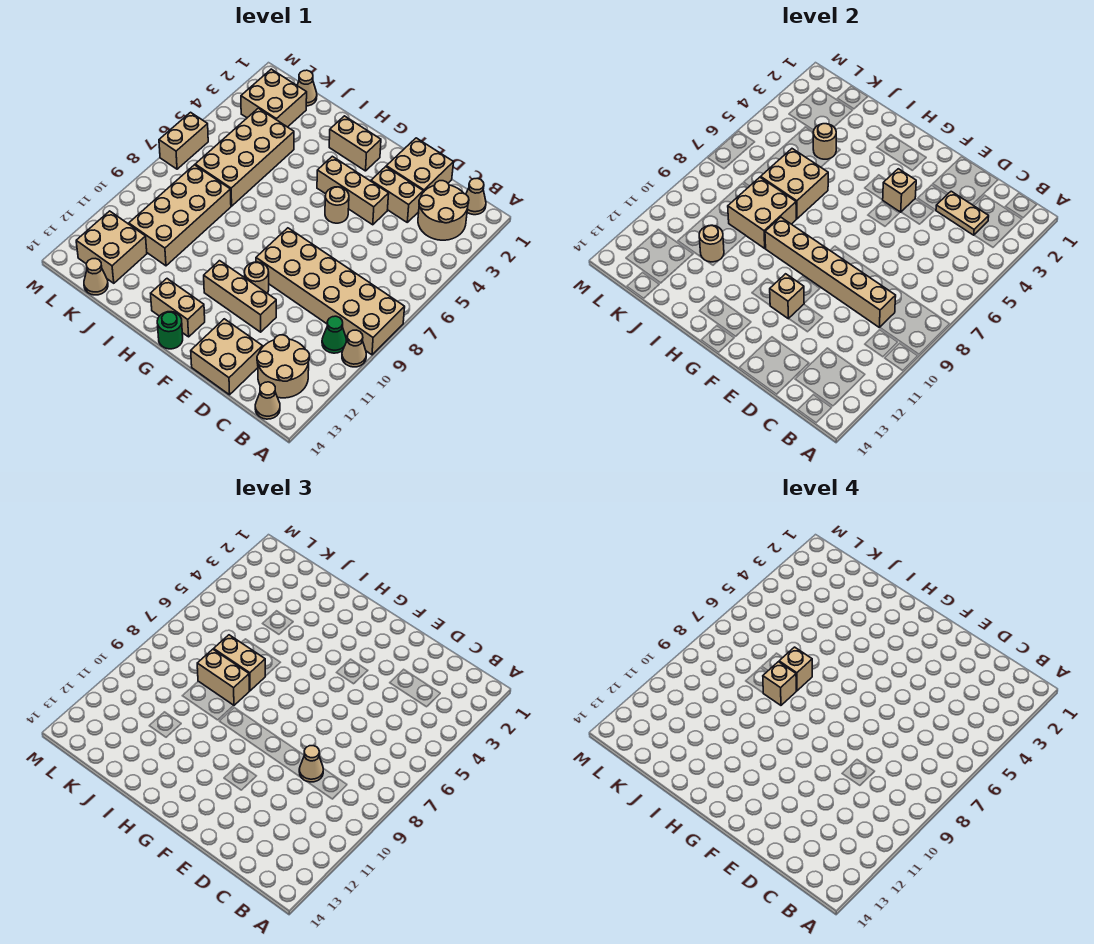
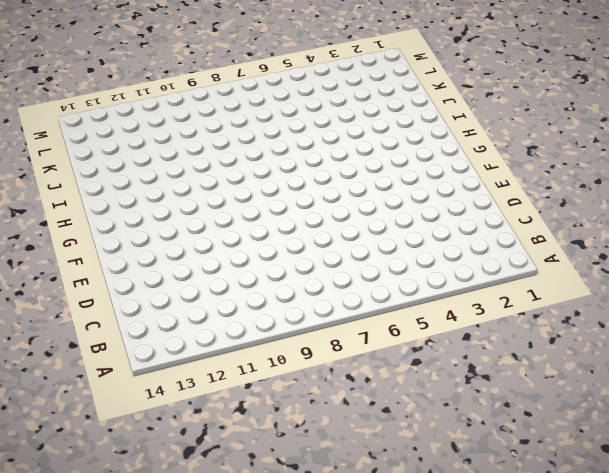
none -> tan 2x6 brick [256,228,405,355]
none -> tan 1x1 cone [342,330,366,367]
none -> tan 1x1 cone [466,178,486,215]
none -> tan 2x2 round brick [418,181,469,240]

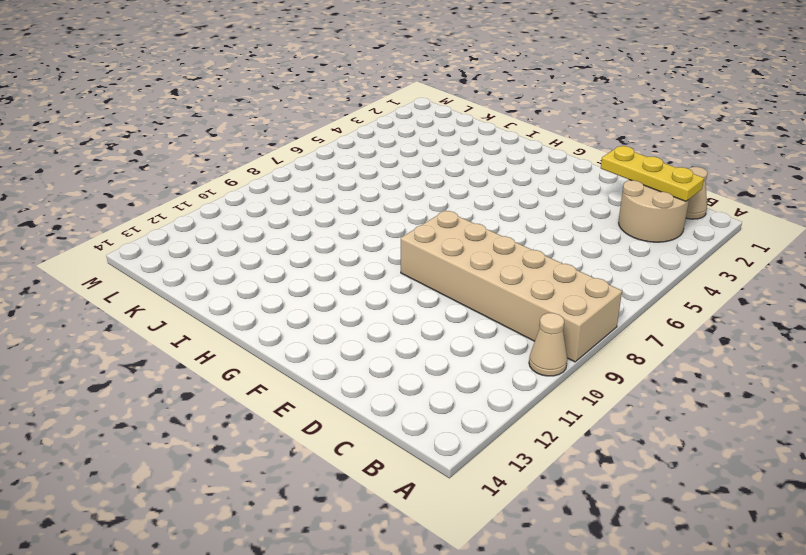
yellow 1x3 plate [601,146,704,201] -> none
none -> green 1x1 cone [322,316,346,353]
none -> tan 2x2 round brick [257,335,309,398]
none -> tan 1x1 cone [255,382,280,419]
none -> tan 2x2 brick [386,138,453,192]

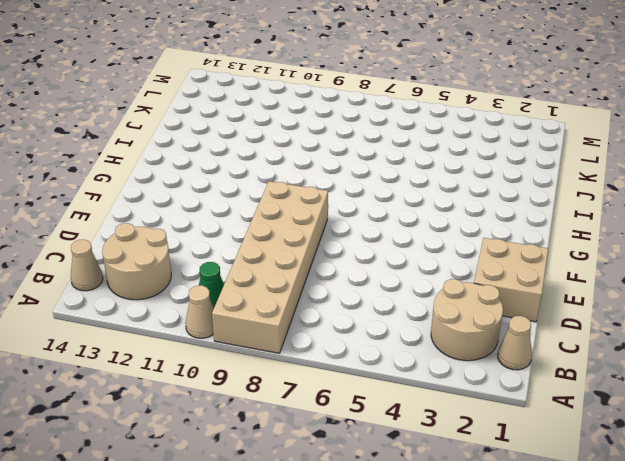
none -> tan 1x2 brick [371,167,423,222]
none -> tan 2x2 brick [191,319,263,395]
none -> tan 1x3 brick [317,156,389,225]
none -> tan 1x3 brick [204,261,276,332]

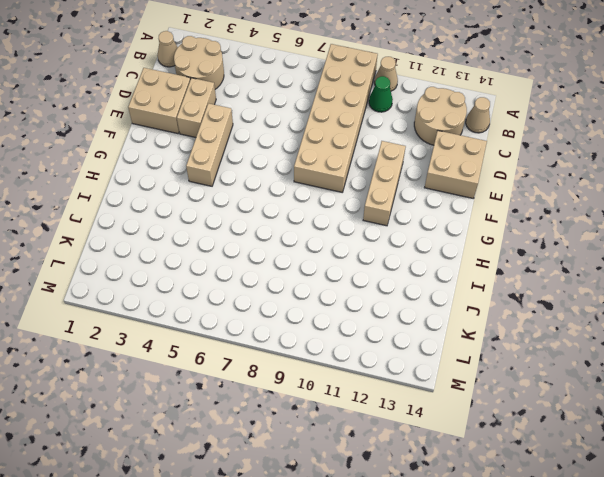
none -> tan 1x1 round brick [325,187,349,223]
none -> tan 1x1 round brick [244,262,269,293]
none -> tan 1x2 brick [329,116,381,171]
none -> tan 1x2 brick [151,279,205,337]

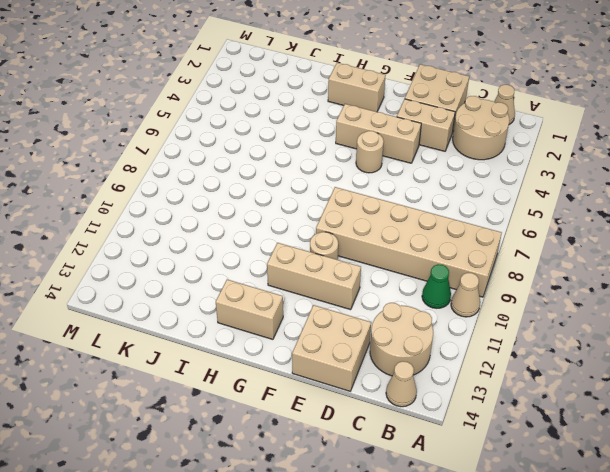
none -> green 1x1 round brick [157,312,183,349]
none -> tan 2x4 brick [195,108,294,206]
none -> tan 2x4 brick [129,165,231,266]
none -> tan 1x1 cone [297,70,317,106]

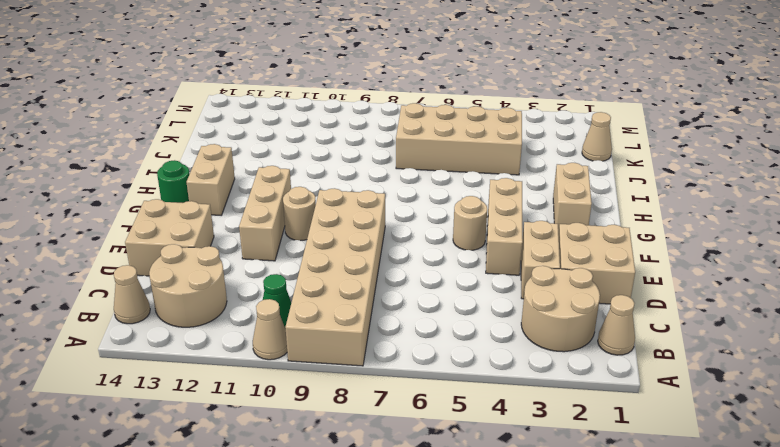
none -> tan 2x4 brick [129,165,231,266]
none -> tan 2x2 brick [241,69,307,127]
none -> tan 2x2 brick [76,211,147,283]
none -> tan 1x1 cone [84,259,108,295]

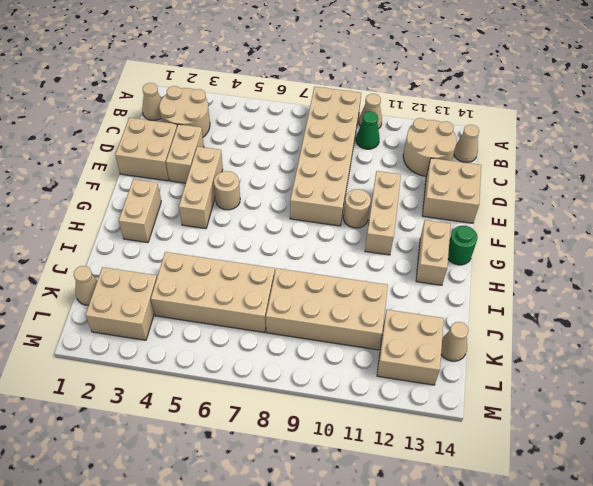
none -> tan 1x2 brick [159,112,208,169]
none -> tan 1x2 plate [936,191,989,235]
none -> tan 1x6 brick [765,217,896,328]
none -> tan 1x1 brick [883,169,916,212]

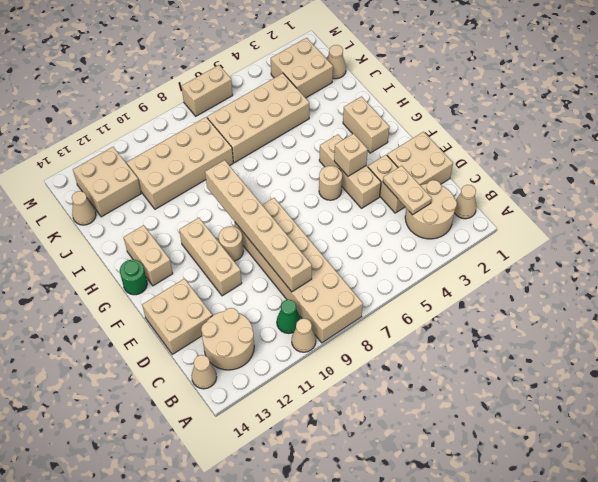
none -> tan 1x1 brick [770,274,804,319]
none -> tan 2x2 brick [761,149,828,219]
none -> tan 2x2 brick [728,177,796,248]
none -> tan 1x1 round brick [813,124,836,159]

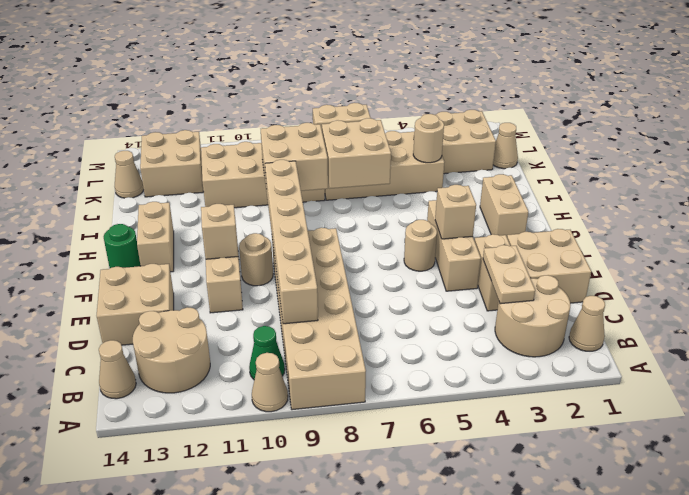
none -> tan 1x1 round brick [699,225,724,262]
none -> tan 1x1 cone [299,746,323,782]
none -> tan 1x2 brick [214,635,265,691]
none -> tan 1x2 brick [197,649,249,705]

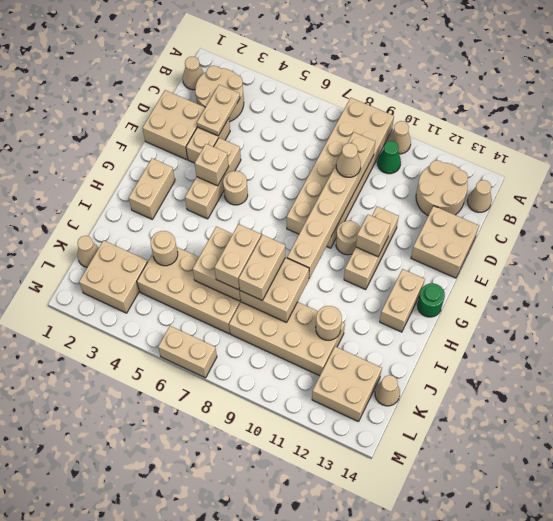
none -> tan 1x1 brick [779,647,812,691]
none -> tan 1x1 brick [763,662,796,705]

